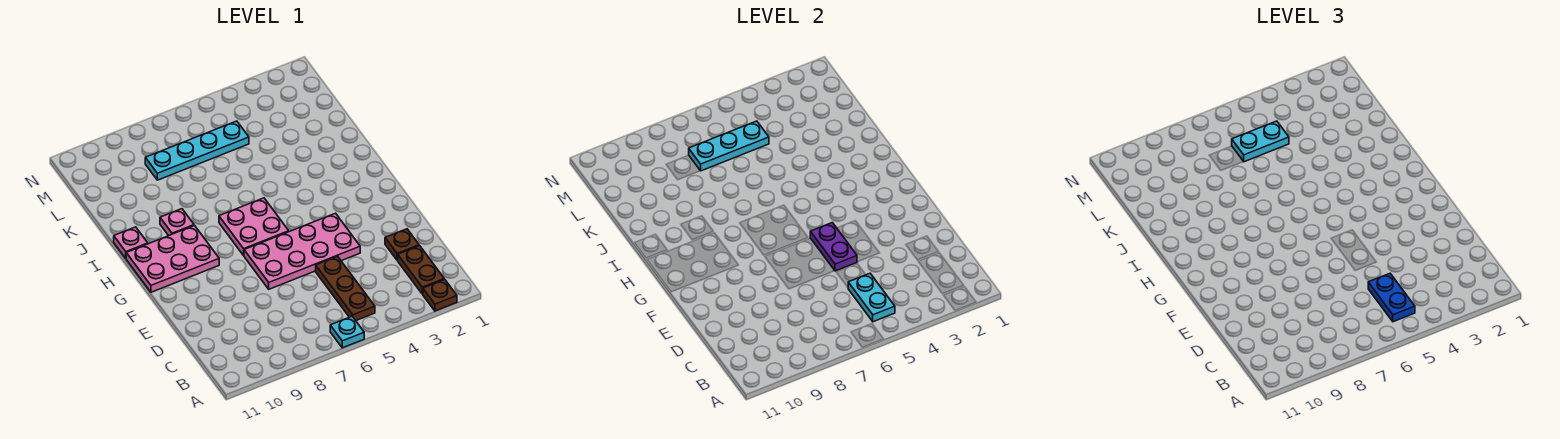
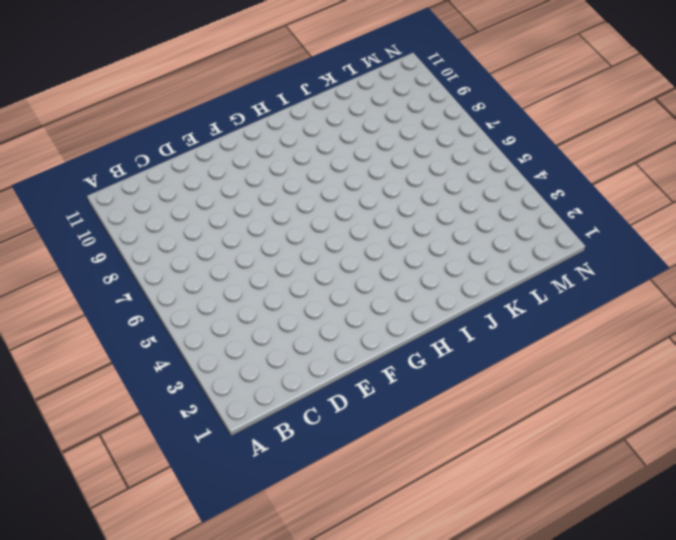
none -> brown 1x1 plate [423,279,457,311]
none -> cyan 1x1 plate [330,316,364,348]
none -> brown 1x2 plate [398,246,444,294]

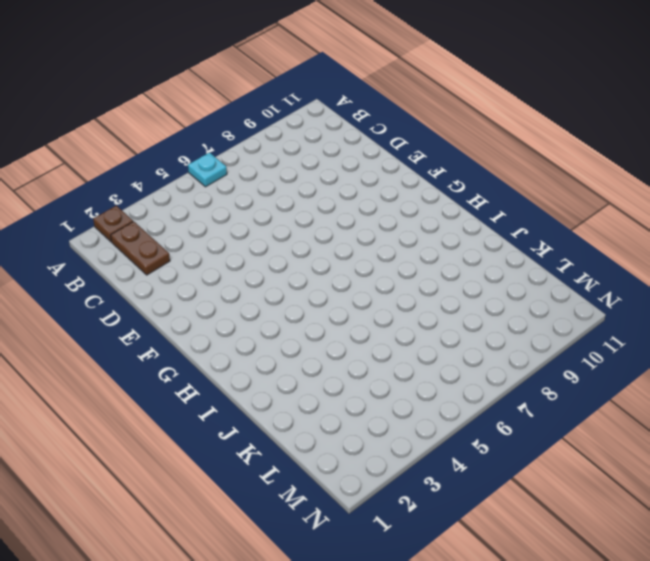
none -> brown 1x3 plate [316,256,375,320]
none -> brown 1x1 plate [385,229,419,260]
none -> pink 2x4 plate [244,213,360,289]

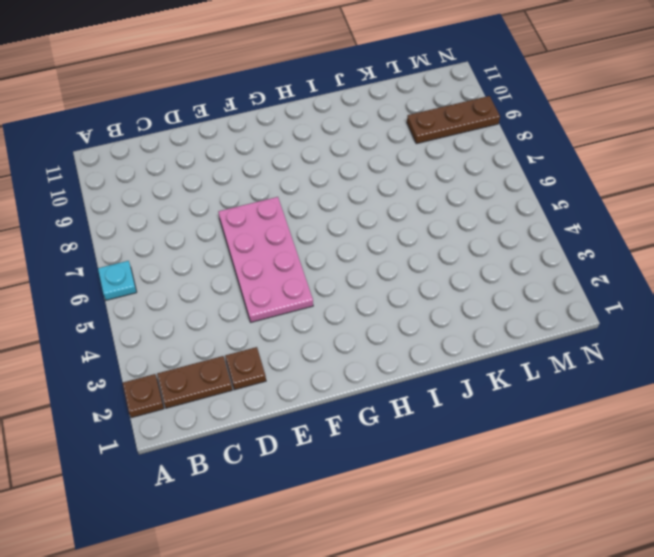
brown 1x3 plate [407,96,500,144] -> brown 1x3 plate moved to [316,256,375,320]
none -> pink 2x2 plate [219,198,289,255]
none -> pink 2x3 plate [126,226,219,292]
none -> pink 1x1 plate [160,209,194,236]

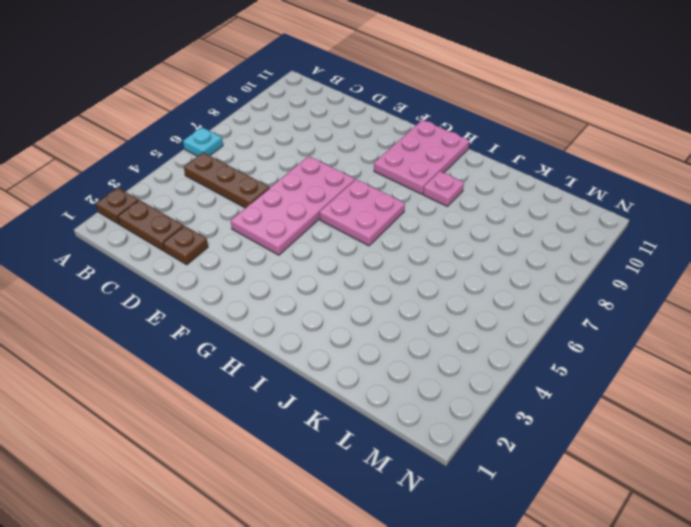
none -> pink 1x1 plate [114,227,148,258]
none -> cyan 1x4 plate [145,121,249,180]
none -> cyan 1x2 plate [848,273,895,322]

